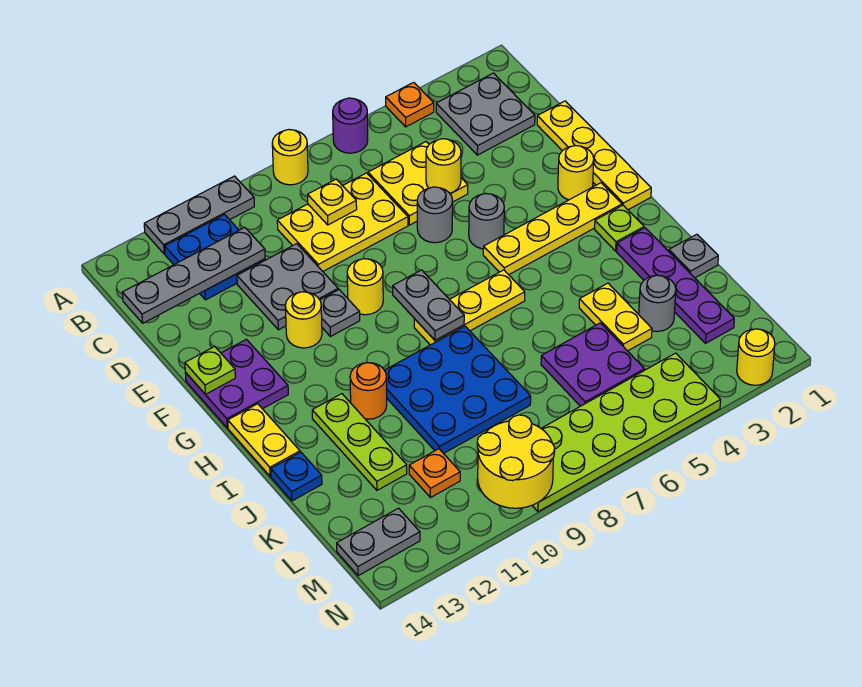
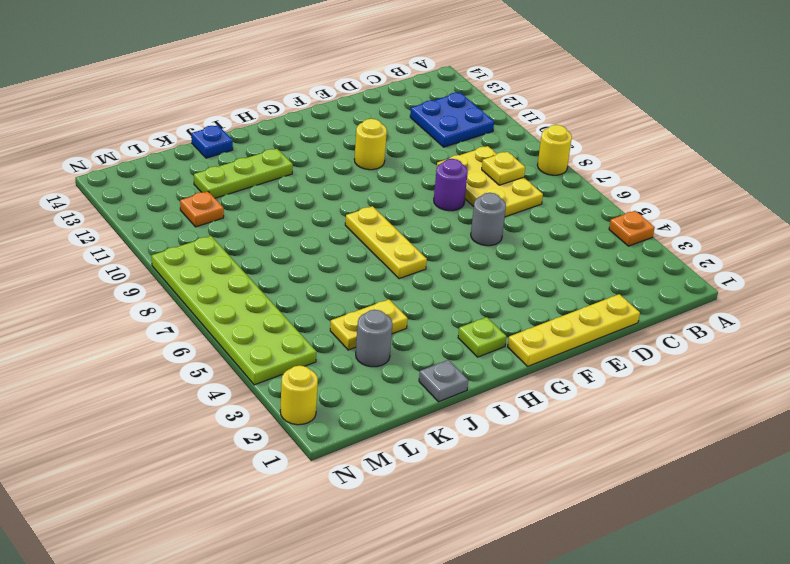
purple 1x1 round brick [434,159,468,211] -> purple 1x1 round brick moved to [333,98,368,153]
none -> grey 1x3 plate [144,176,254,254]
none -> grey 2x2 plate [436,73,535,155]
none -> yellow 2x2 plate [368,142,468,225]
none -> grey 2x2 plate [237,244,338,330]

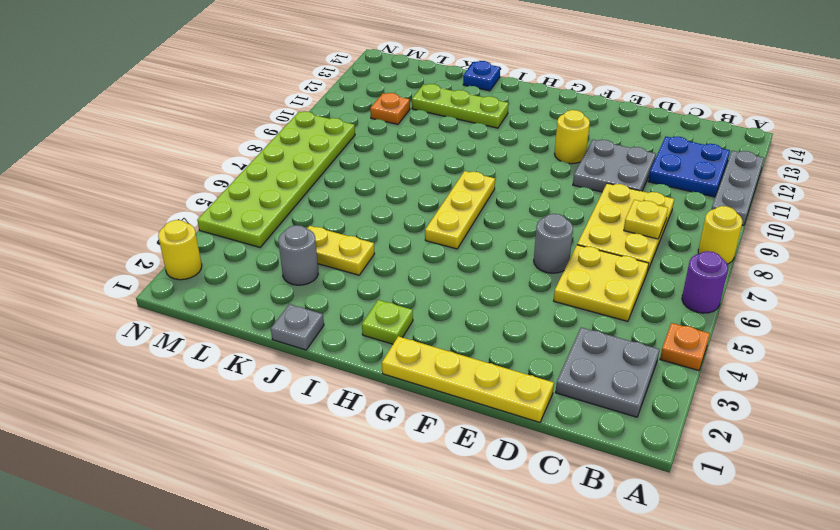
none -> yellow 1x1 round brick [558,146,594,200]
none -> grey 1x1 round brick [469,193,504,249]
none -> yellow 1x1 round brick [347,259,383,315]
none -> grey 1x1 plate [320,290,360,337]

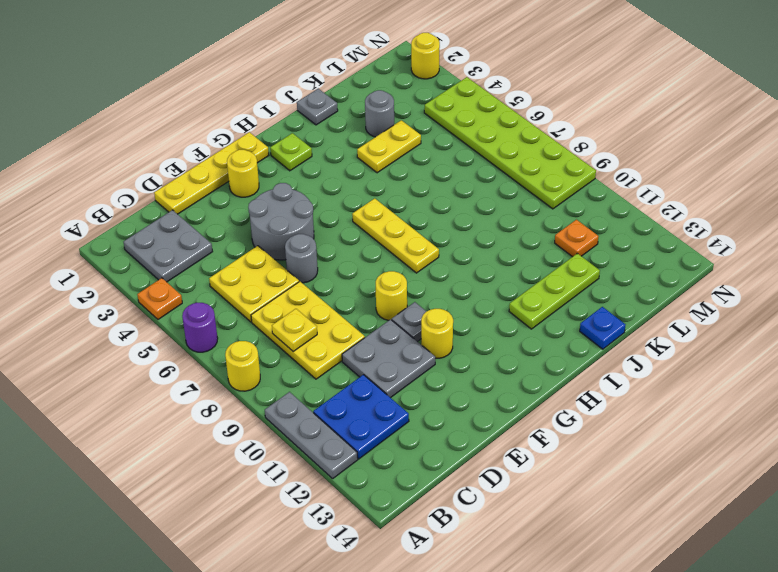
grey 2x2 round brick [248,183,314,260] -> grey 1x1 round brick [469,193,504,249]
none -> purple 2x2 plate [185,339,288,428]
none -> yellow 1x4 plate [483,183,622,275]
none -> yellow 1x2 plate [228,404,300,476]
none -> purple 1x4 plate [617,228,734,343]

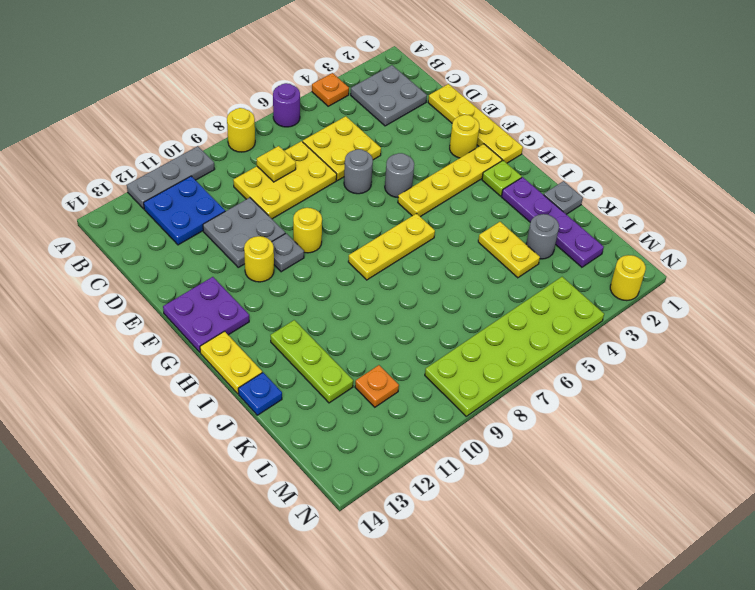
none -> blue 3x3 plate [384,326,531,453]
none -> orange 1x1 round brick [350,363,387,419]
none -> purple 2x2 plate [541,323,645,406]
none -> grey 1x2 plate [337,508,420,576]

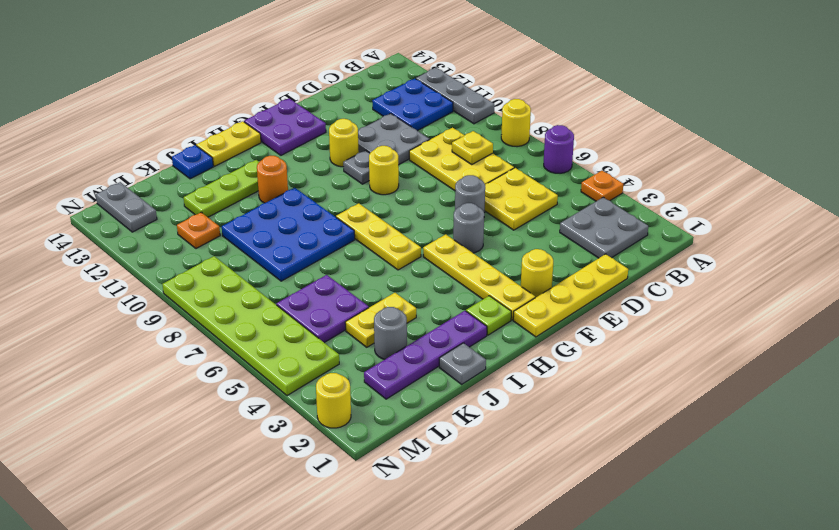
none -> grey 1x4 plate [122,227,265,323]
none -> yellow 1x1 round brick [426,139,461,193]
none -> lime 1x1 plate [185,346,235,394]
none -> grey 1x2 plate [393,270,464,340]

